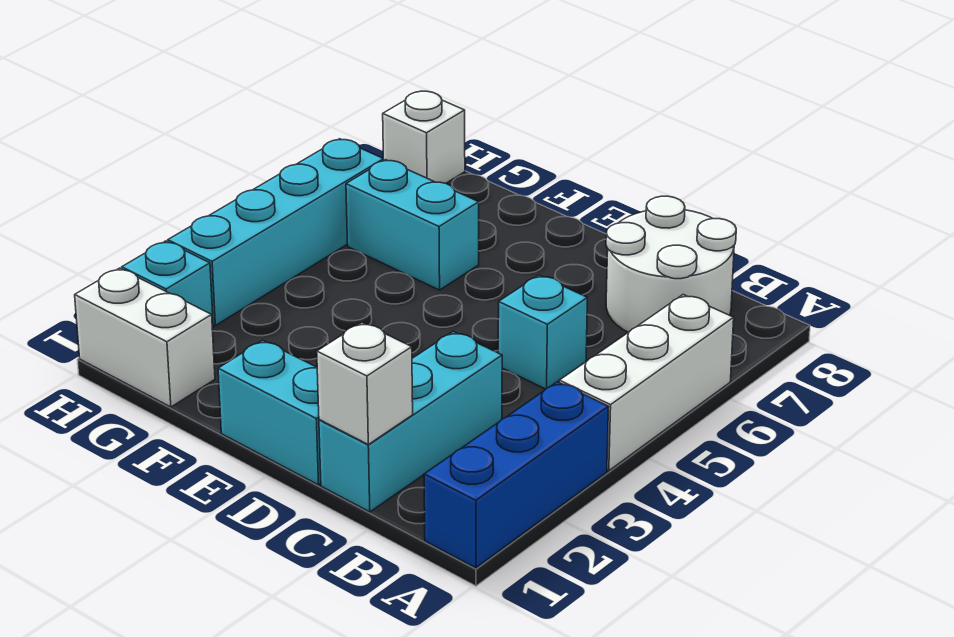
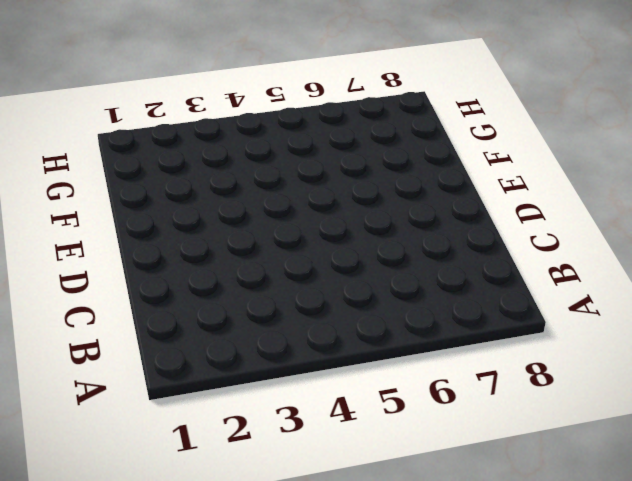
none -> blue 1x3 brick [424,382,609,568]
none -> white 1x3 brick [559,295,734,471]
none -> white 2x2 round brick [606,196,736,332]

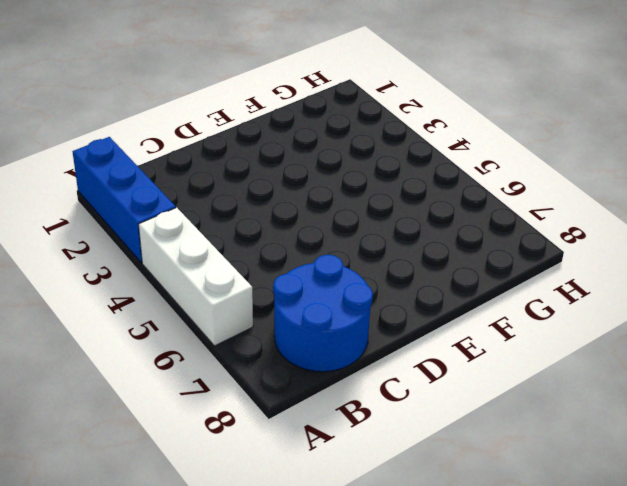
blue 2x2 round brick [273,255,373,372] -> white 2x2 round brick [606,196,736,332]
none -> cyan 1x3 brick [319,332,502,512]
none -> cyan 1x1 brick [498,275,587,389]
none -> cyan 1x2 brick [218,340,321,485]

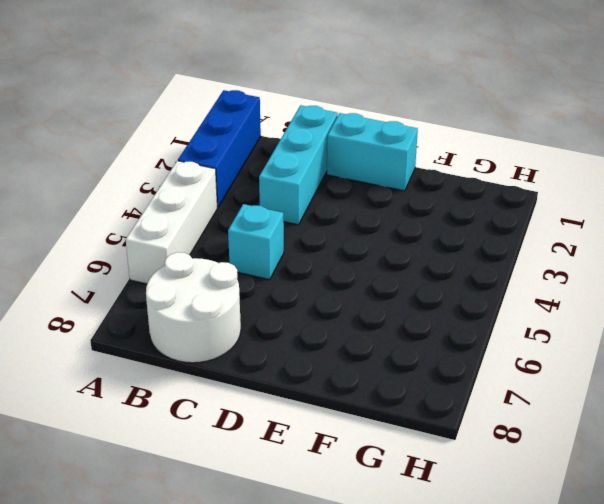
none -> cyan 1x2 brick [346,160,479,290]
none -> white 1x2 brick [75,268,215,407]
none -> cyan 1x1 brick [122,241,213,328]

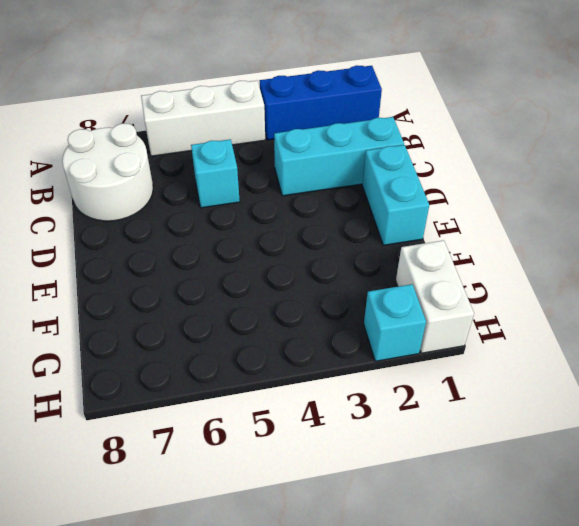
none -> cyan 1x2 brick [346,160,479,290]
none -> cyan 1x4 brick [168,139,384,325]
none -> white 1x1 brick [383,91,465,183]

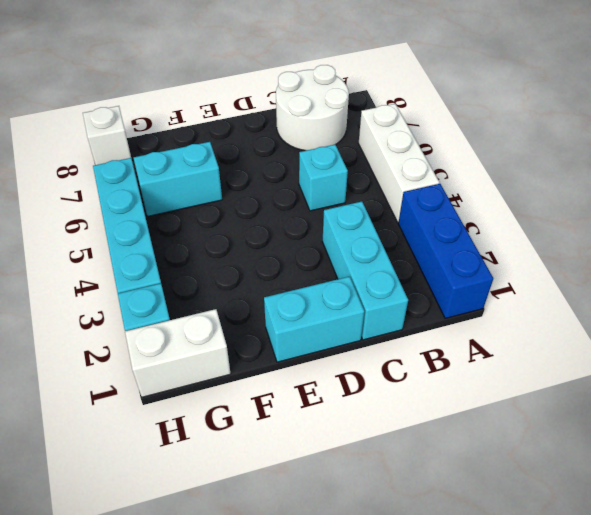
none -> white 1x1 brick [317,322,413,444]

